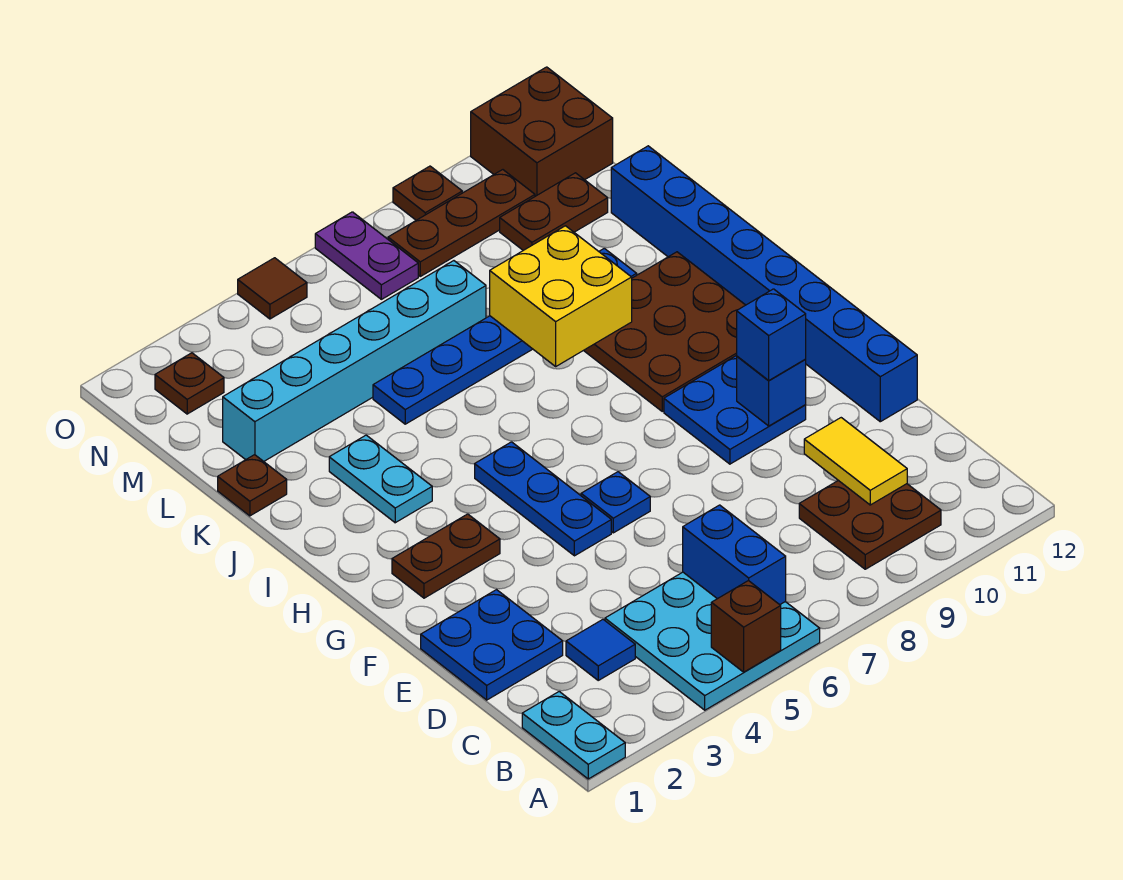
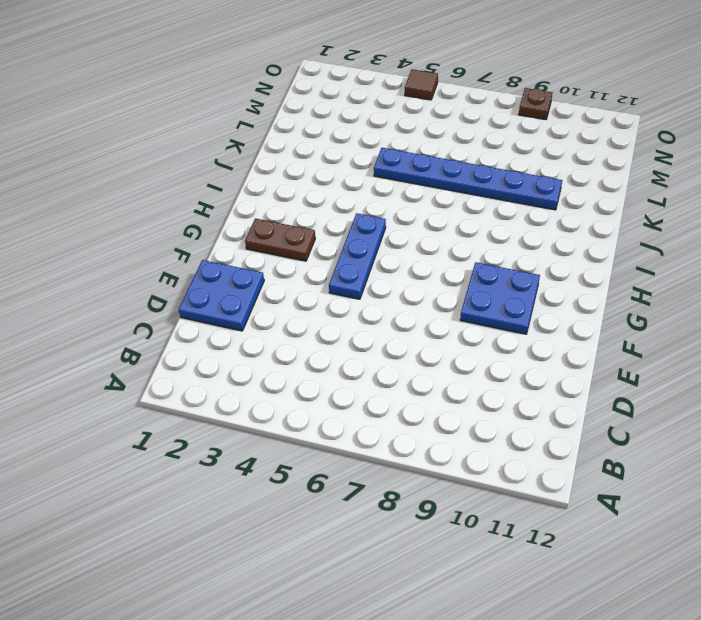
none -> cyan 1x2 plate [522,692,625,779]
none -> cyan 3x3 plate [605,572,820,710]
none -> brown 2x2 plate [799,480,941,569]

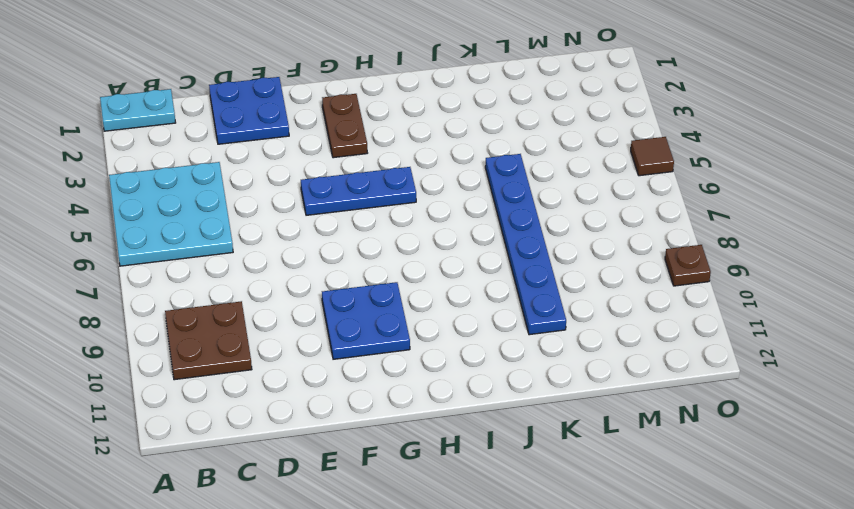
none -> blue 1x1 tile [566,620,635,680]
none -> blue 1x8 brick [611,146,917,422]
none -> blue 1x1 plate [581,472,650,533]

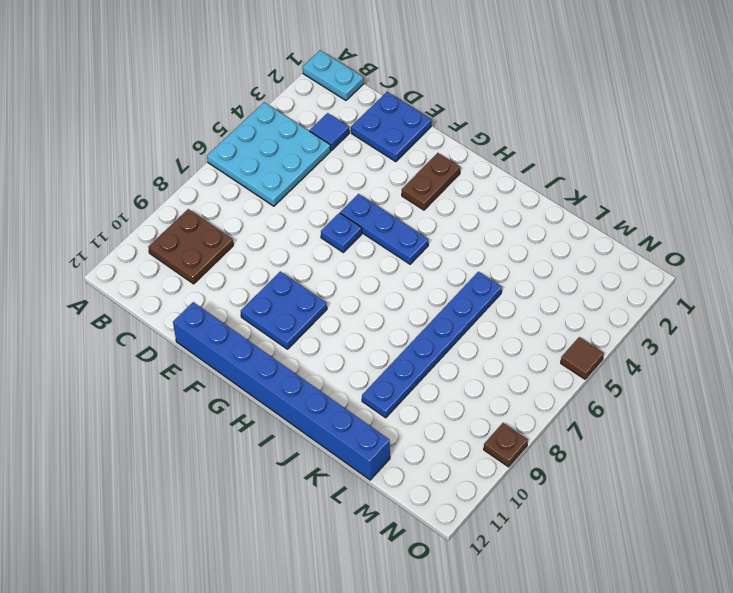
none -> brown 3x3 plate [584,252,745,411]
none -> cyan 1x2 plate [329,435,432,523]
none -> brown 1x1 plate [218,455,287,516]

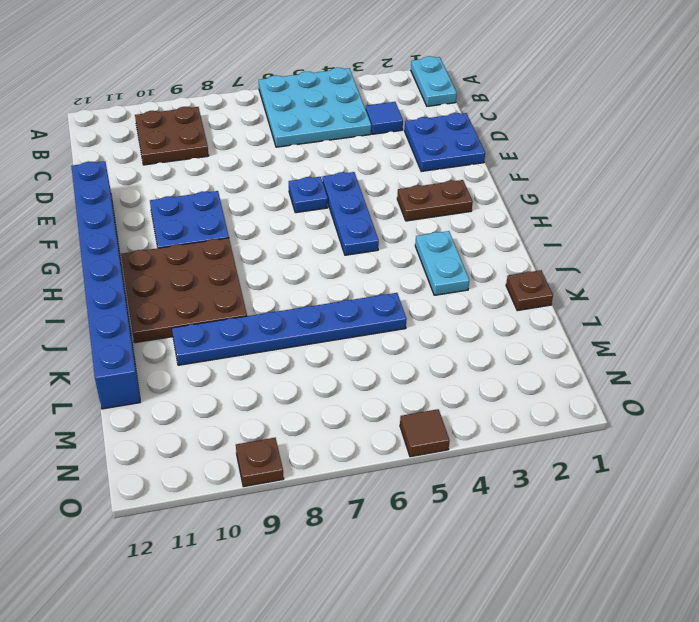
none -> cyan 1x6 brick [223,261,486,461]
none -> brown 1x2 plate [500,173,608,250]
none -> brown 1x1 plate [155,353,224,414]

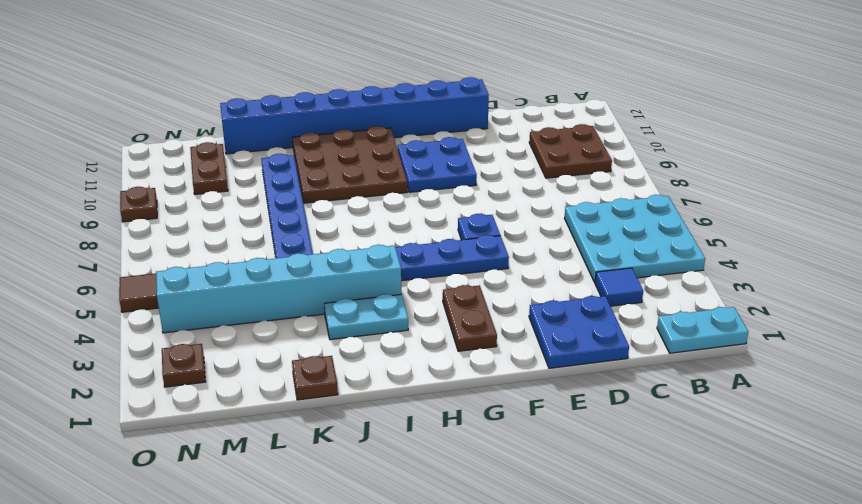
cyan 1x6 brick [156,245,401,333] -> cyan 1x6 brick turned to [223,261,486,461]
none -> purple 1x2 plate [315,212,418,299]
none -> brown 1x3 plate [388,170,535,276]
none -> brown 2x2 brick [471,67,613,196]

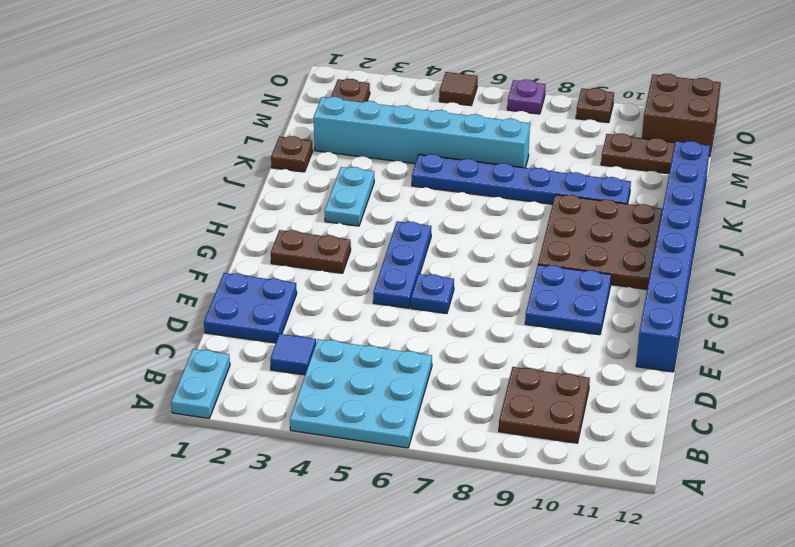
purple 1x1 plate [507,80,546,114] -> purple 1x2 plate [315,212,418,299]
none -> brown 1x3 plate [388,170,535,276]
none -> brown 1x1 brick [711,581,781,672]
none -> blue 1x2 brick [683,505,786,605]

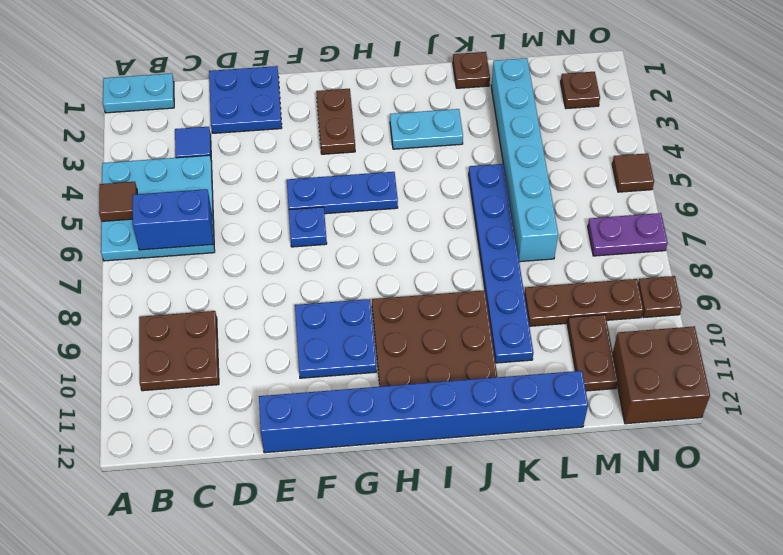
brown 1x1 tile [99,182,137,221] -> brown 1x1 brick [711,581,781,672]
brown 1x3 plate [524,279,644,326] -> brown 1x3 plate turned to [388,170,535,276]
none -> yellow 1x2 tile [804,418,907,505]
none -> blue 1x1 brick [737,356,806,426]
none -> yellow 2x2 brick [490,226,632,366]

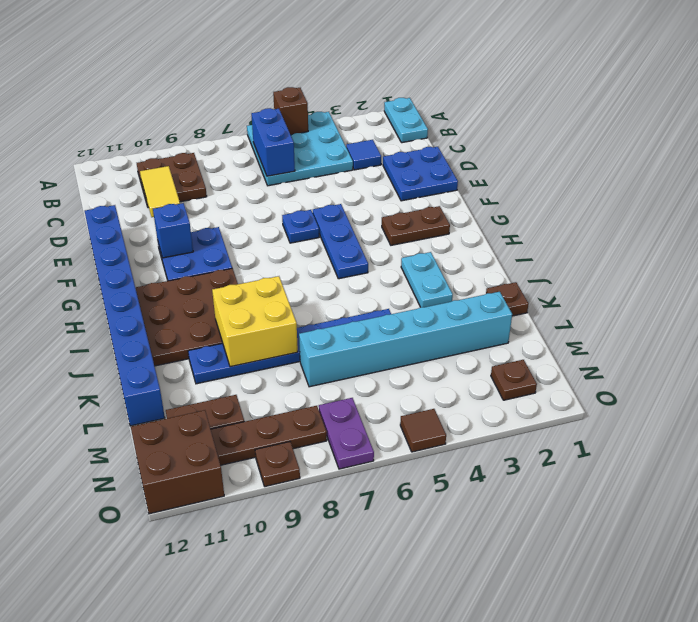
none -> blue 1x1 brick [737,289,806,381]

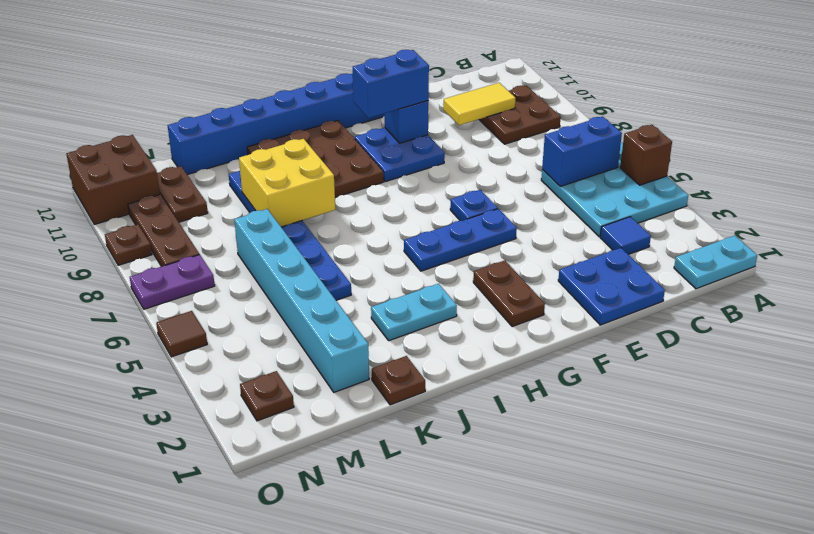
blue 1x2 brick [353,50,429,118] -> blue 1x1 brick [737,289,806,381]

